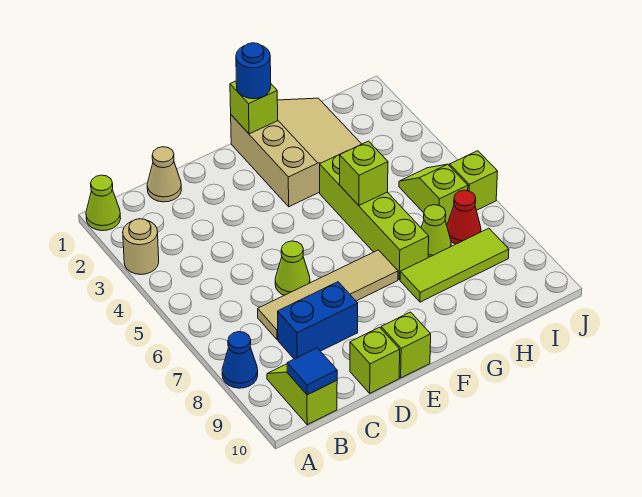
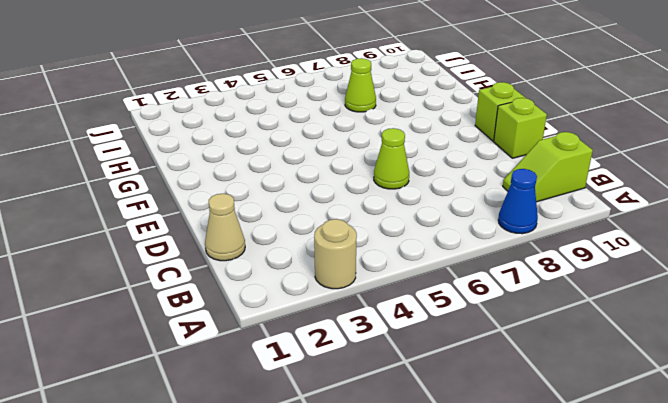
none -> lime 1x1 cone [86,175,121,231]
none -> tan 1x4 tile [258,250,398,339]
none -> blue 1x2 brick [278,282,358,359]

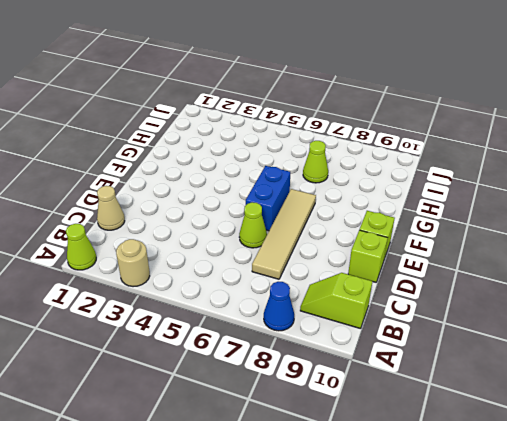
blue 1x2 brick [246,166,290,231] -> blue 1x2 brick moved to [278,282,358,359]
none -> tan 3x3 slope [231,98,361,207]
none -> lime 1x4 brick [320,154,429,280]
none -> lime 1x3 tile [400,228,509,302]

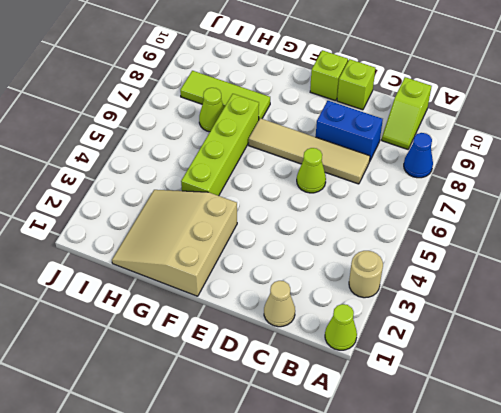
none -> lime 1x2 slope [399,164,468,225]
none -> red 1x1 cone [447,190,481,244]
none -> lime 1x1 brick [450,151,498,210]

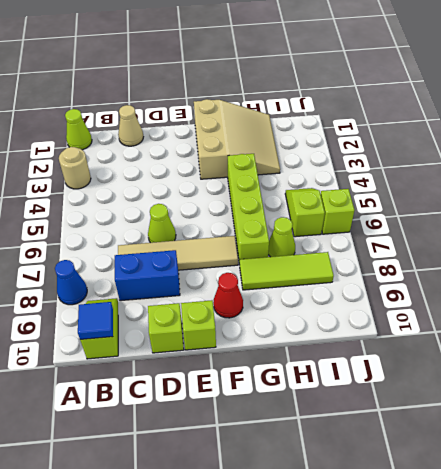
red 1x1 cone [213,273,243,318] -> red 1x1 cone moved to [447,190,481,244]
none -> lime 1x1 brick [230,81,278,134]
none -> lime 1x1 brick [340,141,388,205]
none -> blue 1x1 round brick [236,43,271,99]

